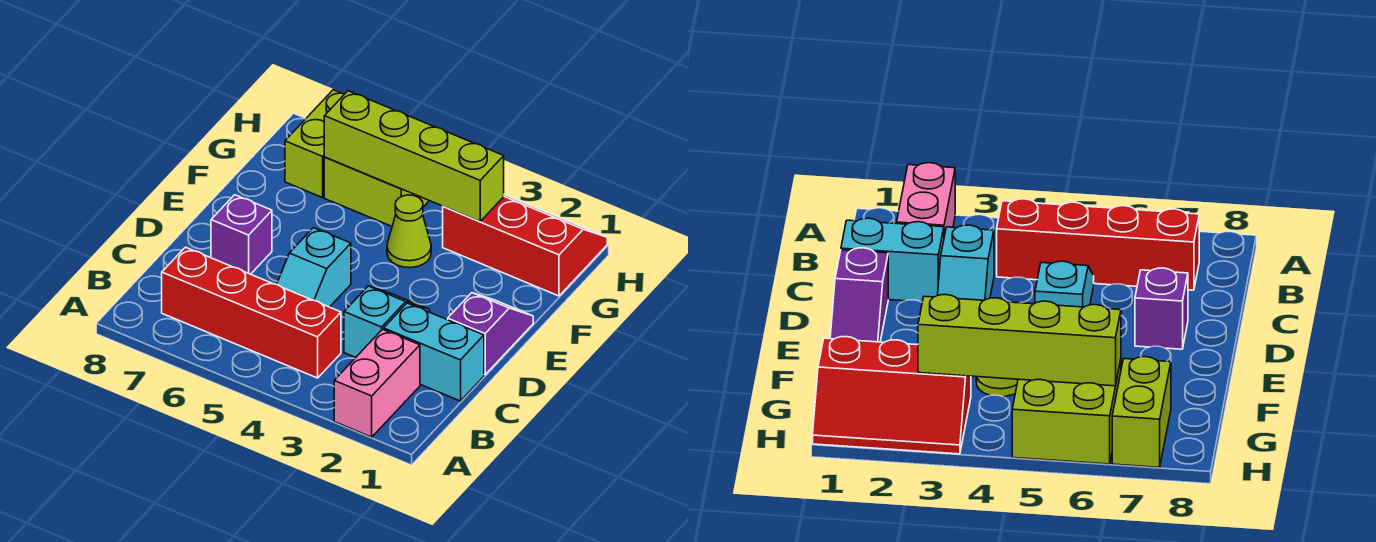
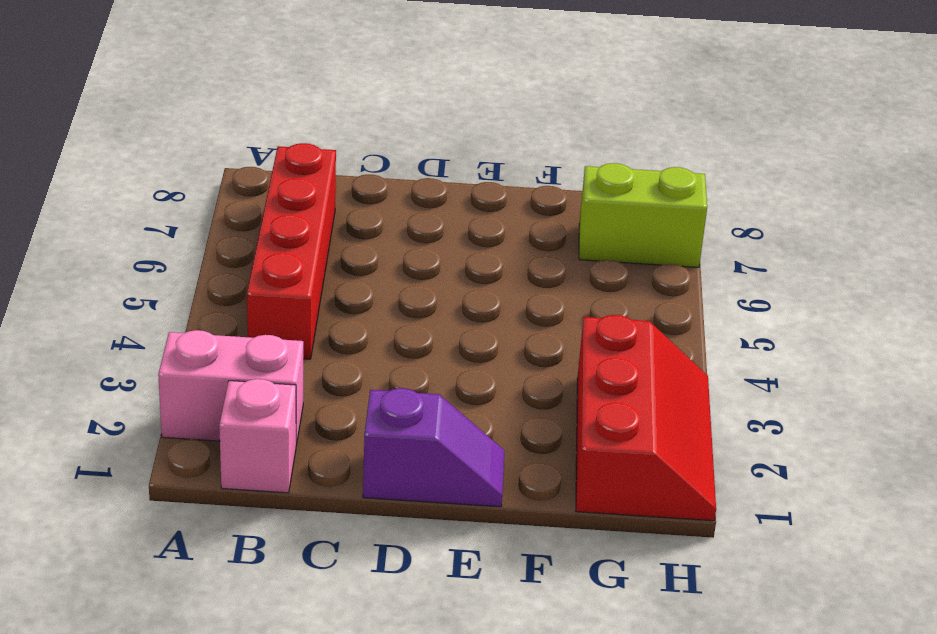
pink 1x1 brick [219,379,296,493] -> none
none -> cyan 1x2 brick [384,303,484,401]
none -> cyan 1x2 slope [344,286,430,357]
none -> cyan 1x2 slope [277,228,351,307]

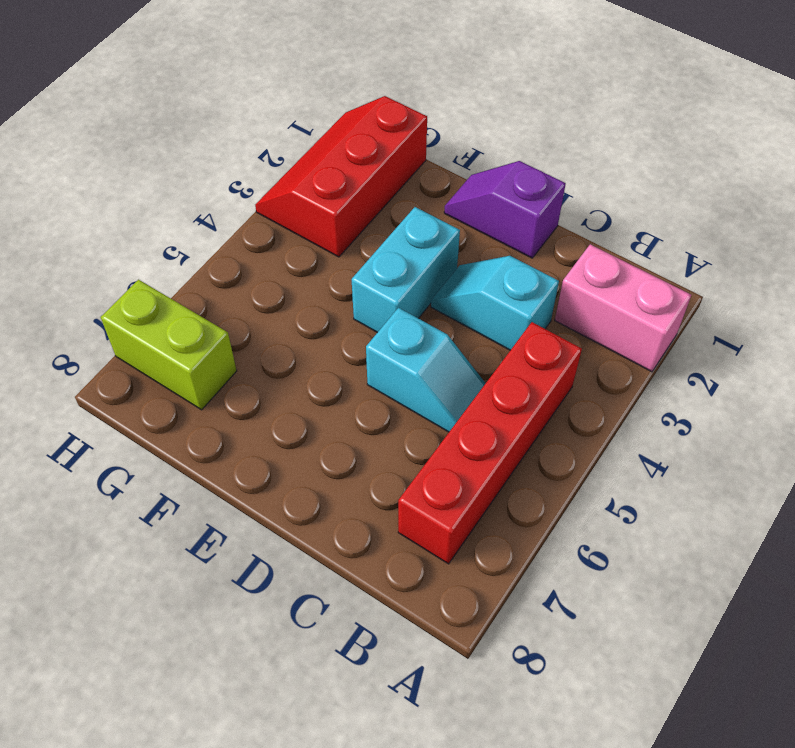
cyan 1x2 brick [352,207,460,333] -> cyan 1x2 brick moved to [384,303,484,401]
none -> purple 1x1 brick [211,195,272,274]
none -> lime 1x1 cone [387,195,431,268]
none -> lime 2x2 brick [324,157,429,226]

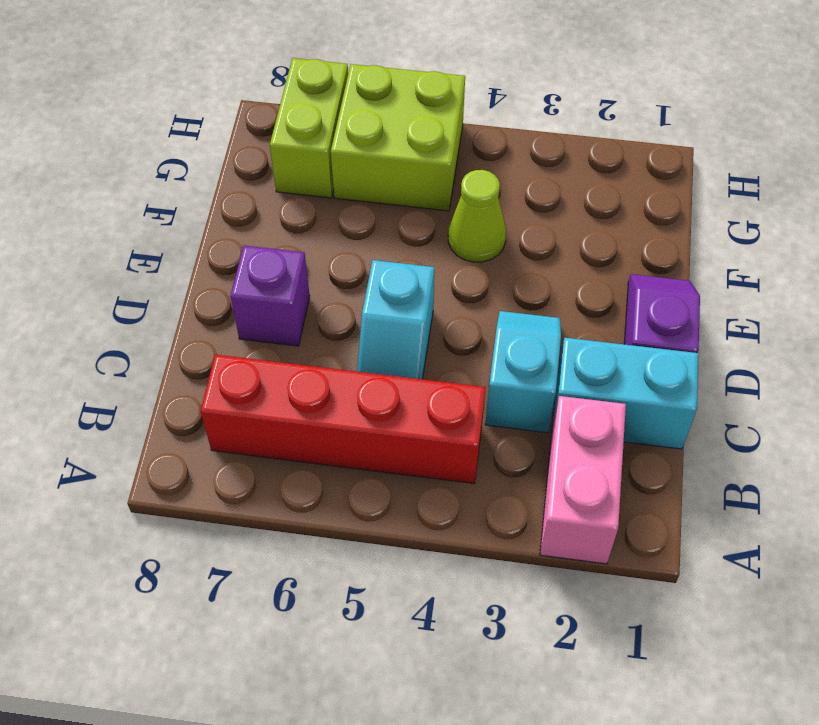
none -> red 2x3 slope [443,195,607,296]
none -> lime 1x4 brick [324,91,504,221]

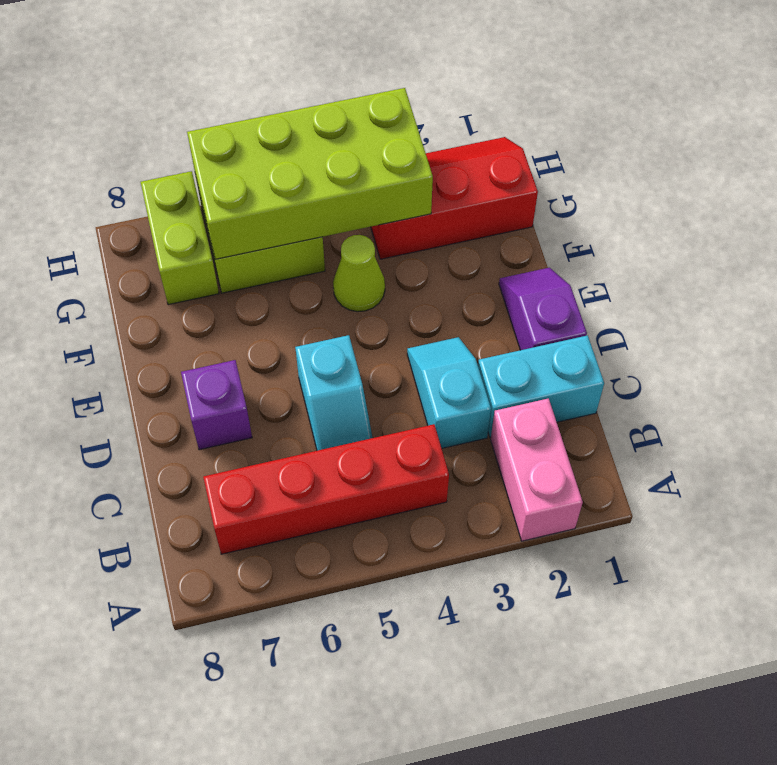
lime 2x4 brick [187,88,433,259] -> lime 1x4 brick [324,91,504,221]

